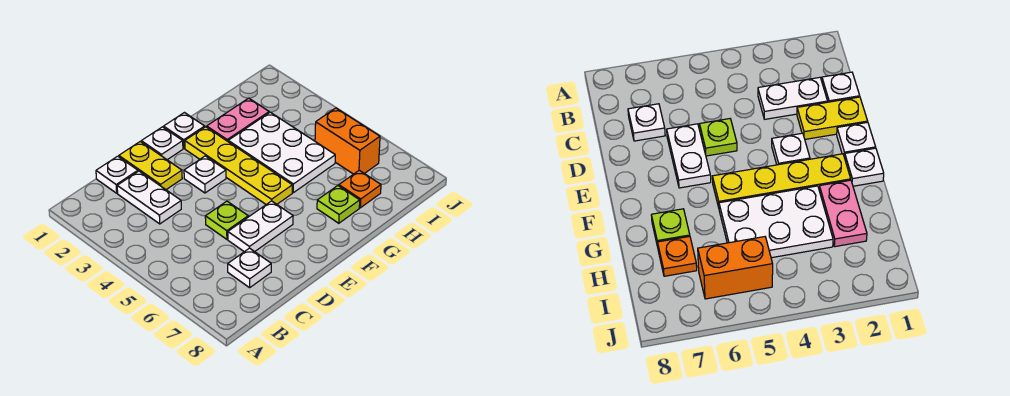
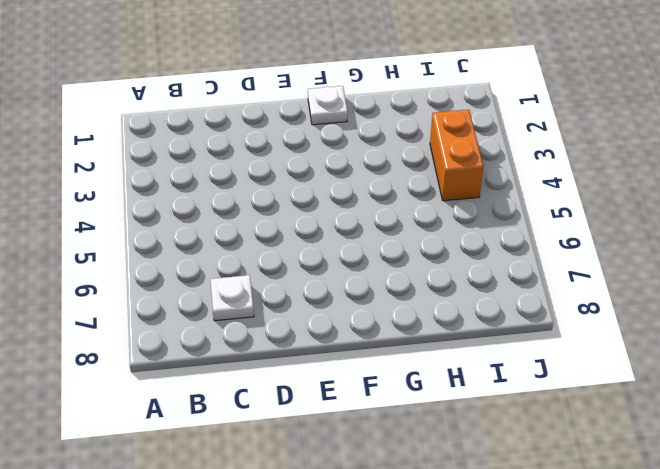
orange 1x2 brick [430,110,483,201] -> orange 1x2 brick moved to [315,108,380,174]
none -> white 1x1 plate [96,156,138,193]
none -> white 1x2 plate [117,171,181,224]
none -> yellow 1x2 plate [119,142,182,190]

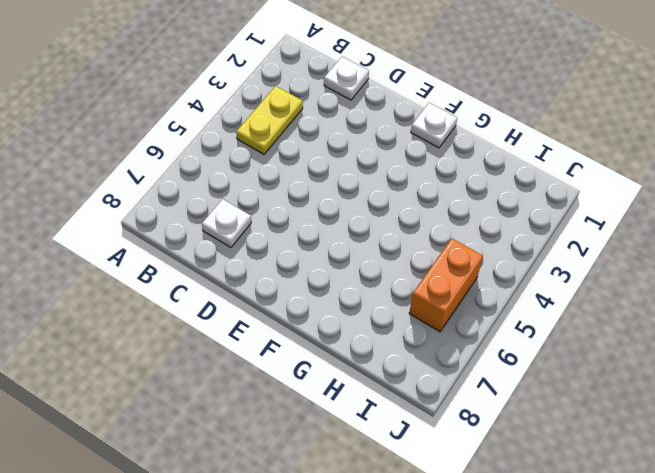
yellow 1x2 plate [236,86,303,154] -> yellow 1x2 plate moved to [119,142,182,190]
none -> white 1x2 plate [117,171,181,224]
none -> lime 1x1 plate [205,201,248,239]
none -> white 1x2 plate [228,201,293,252]

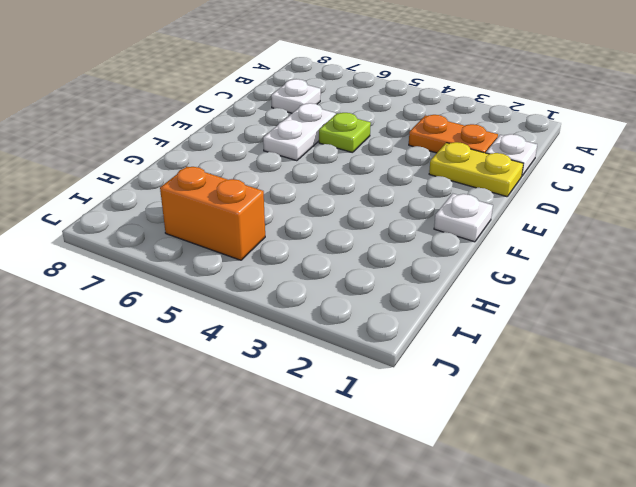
orange 1x2 plate [409,115,498,153] -> white 1x2 plate [117,171,181,224]
none -> white 1x1 plate [141,127,183,160]
none -> white 1x1 plate [184,156,226,193]
none -> yellow 1x4 plate [185,127,292,204]

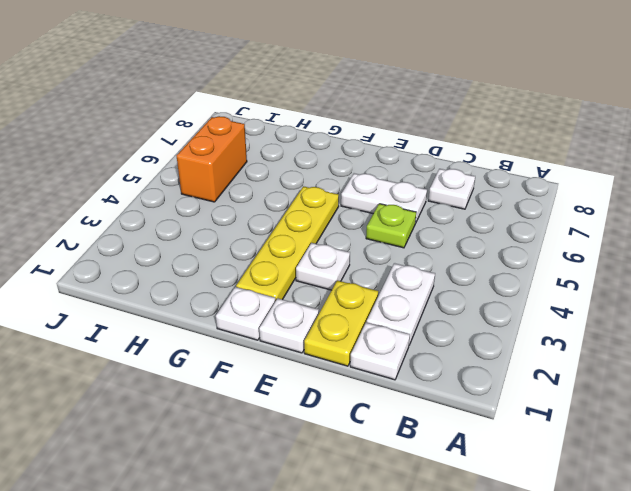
none -> pink 1x2 plate [207,98,269,141]
none -> white 2x3 plate [228,112,335,193]
none -> lime 1x1 plate [317,186,360,223]

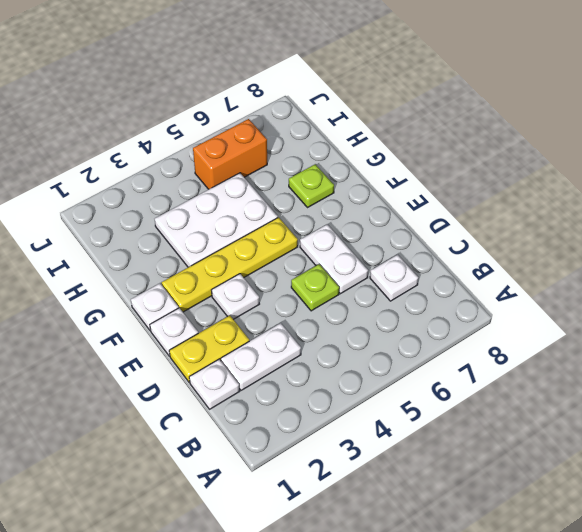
none -> pink 1x2 plate [207,98,269,141]
none -> orange 1x1 plate [339,170,381,208]

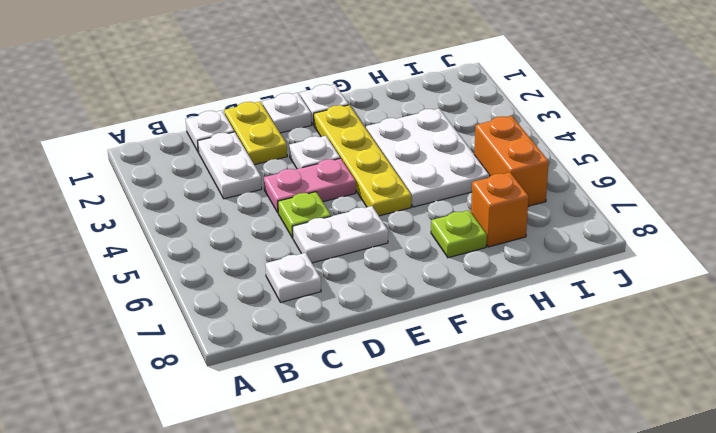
pink 1x2 plate [264,158,356,212] -> pink 1x2 plate moved to [207,98,269,141]
orange 1x1 brick [471,172,529,247] -> orange 1x1 plate [339,170,381,208]

